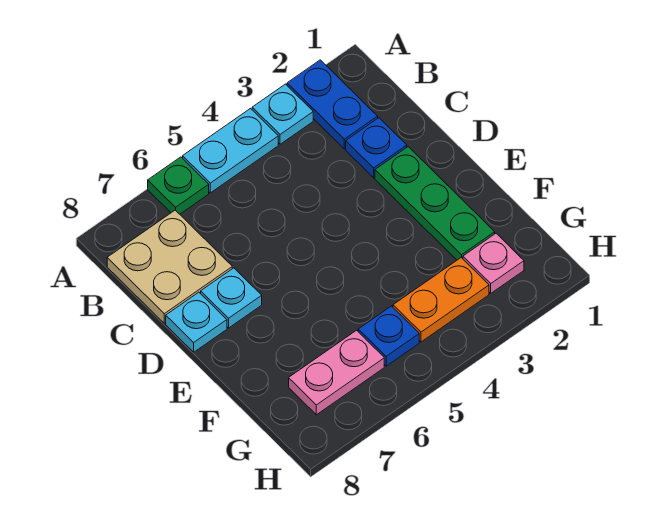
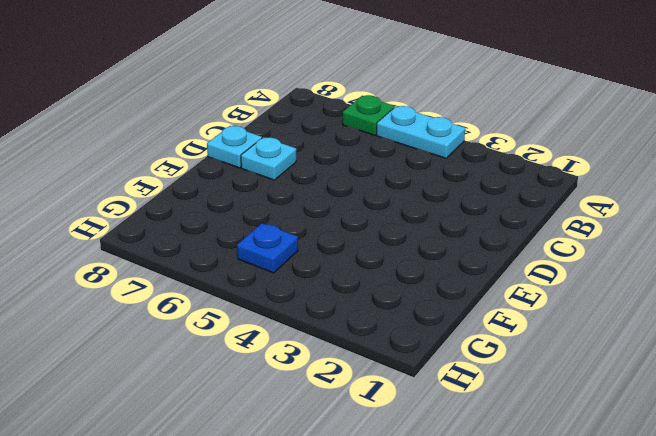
none -> blue 1x2 plate [287,60,378,149]
none -> cyan 1x1 plate [252,84,313,144]
none -> tan 2x2 plate [107,210,232,323]

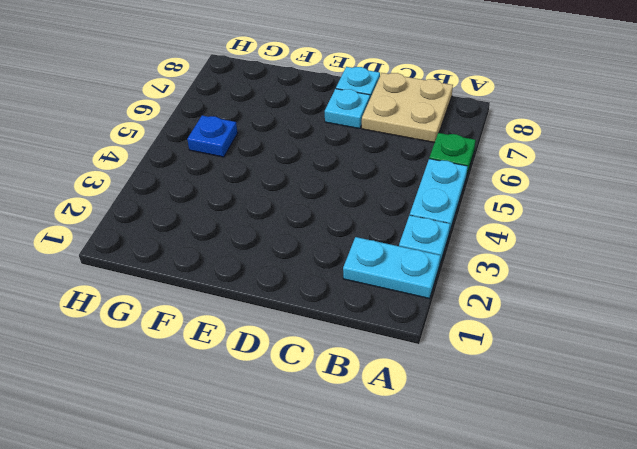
cyan 1x2 plate [343,237,441,298] -> blue 1x2 plate [287,60,378,149]
none -> blue 1x1 plate [346,118,407,178]
none -> green 1x3 plate [375,147,495,260]
none -> pink 1x1 plate [463,234,524,293]

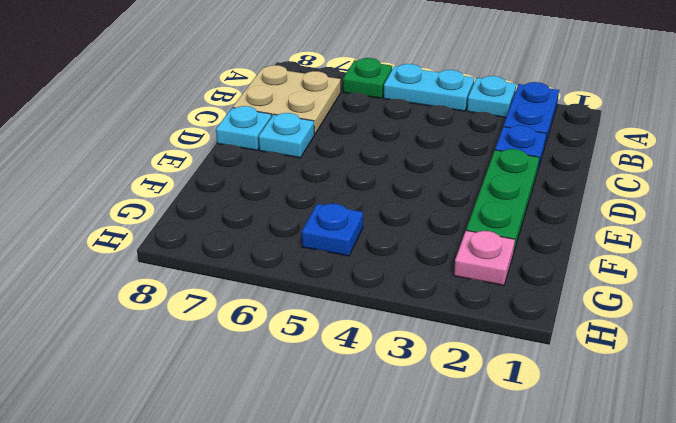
none -> orange 1x2 plate [393,258,489,342]
none -> pink 1x2 plate [289,330,384,415]

